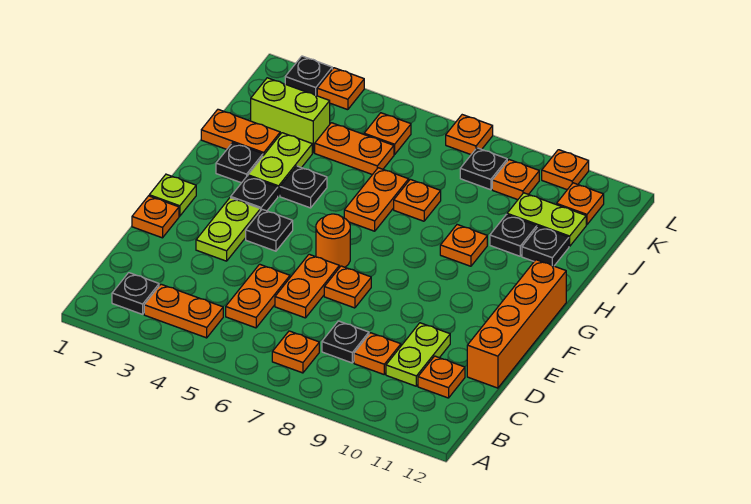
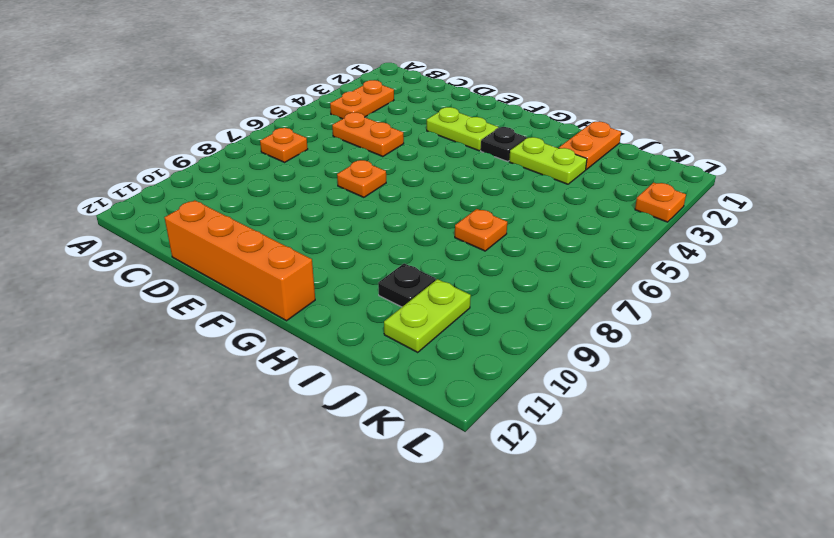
none -> black 1x1 plate [112,273,159,314]
none -> black 1x1 plate [322,321,369,363]
none -> orange 1x1 plate [354,333,401,374]
none -> lime 1x2 plate [386,323,450,386]

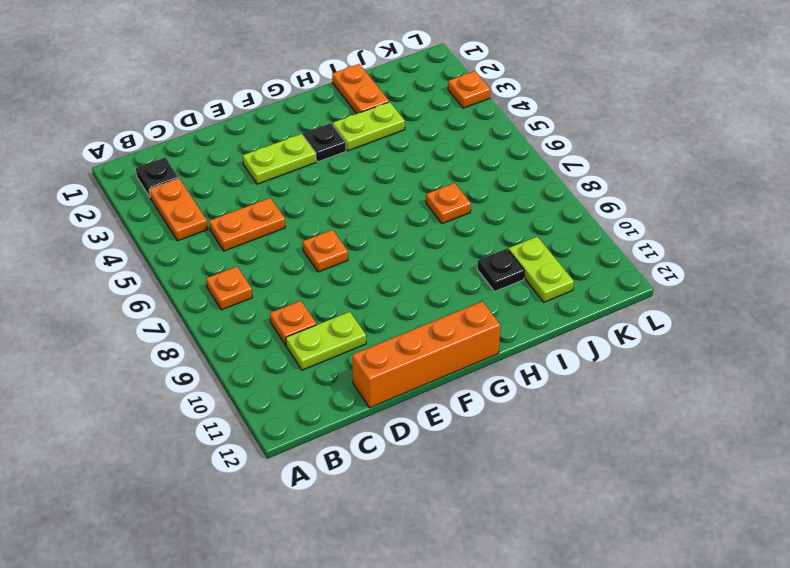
none -> black 1x1 plate [322,321,369,363]
none -> orange 1x1 plate [418,356,465,398]
none -> orange 1x2 plate [275,254,339,318]
none -> orange 1x1 plate [132,196,179,238]

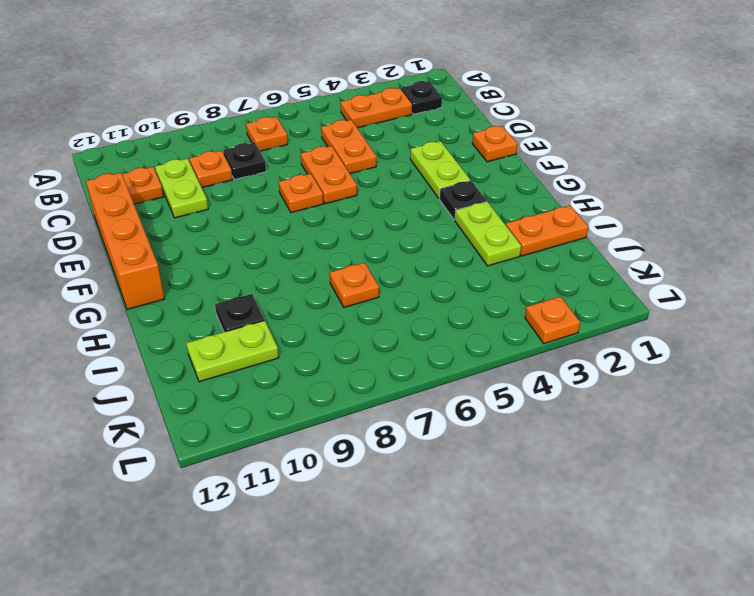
none -> lime 1x1 plate [149,174,196,216]
none -> black 1x1 plate [246,209,293,251]
none -> orange 1x1 round brick [316,214,350,268]
none -> black 1x1 plate [216,143,263,183]

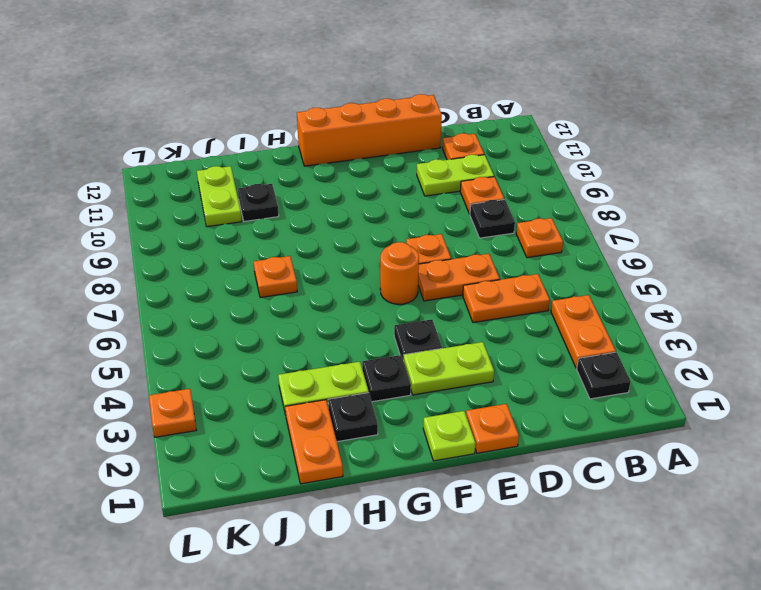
none -> black 1x1 plate [280,166,327,208]
none -> orange 1x2 plate [344,168,409,231]
none -> orange 1x1 plate [440,225,487,266]
none -> black 1x1 plate [522,226,569,266]

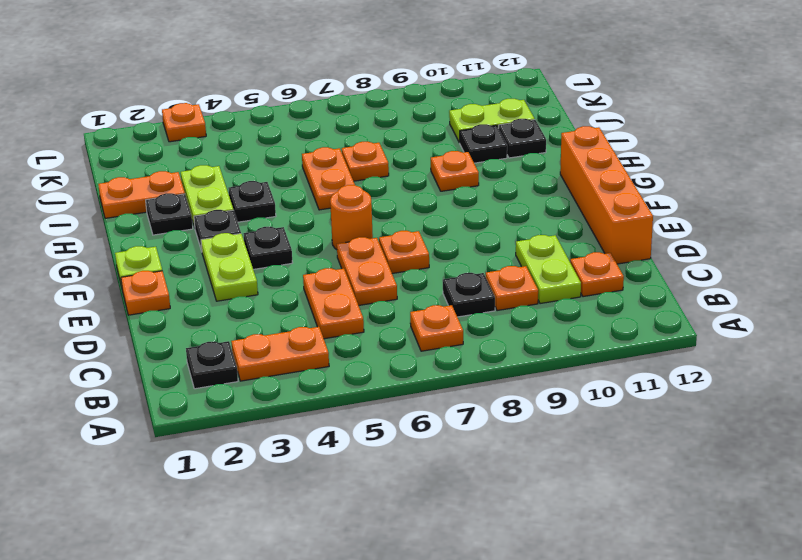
none -> lime 1x2 brick [251,78,330,153]
none -> orange 1x2 plate [315,123,394,175]
none -> orange 1x1 plate [364,113,411,155]
none -> black 1x1 plate [460,148,507,190]

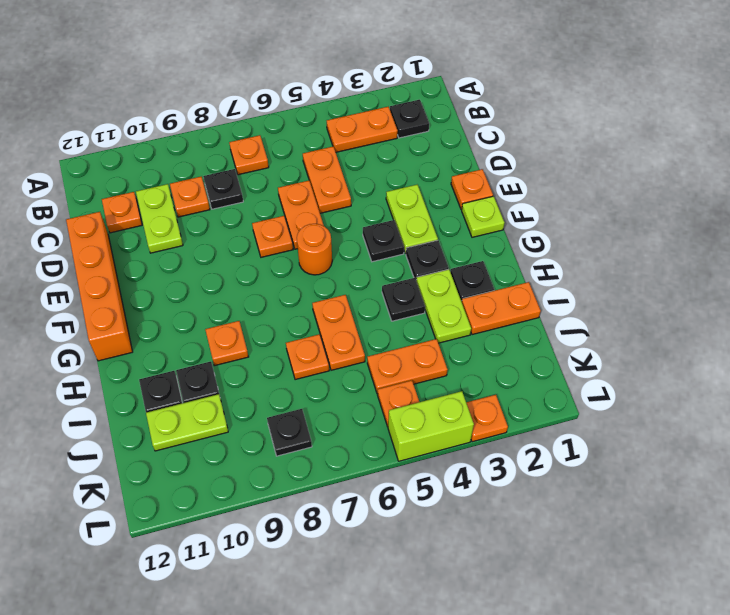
lime 1x2 brick [388,391,474,461] -> lime 1x2 brick moved to [251,78,330,153]
none -> orange 1x1 plate [492,160,539,200]
none -> orange 1x1 plate [557,183,604,225]
none -> black 1x1 plate [285,56,332,96]
none -> orange 1x1 plate [446,115,493,154]

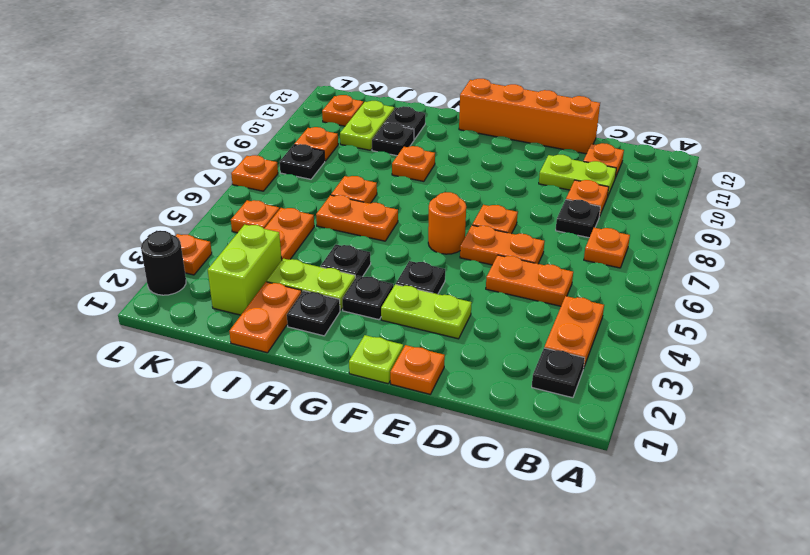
black 1x1 round brick [141,231,186,295] -> black 1x1 plate [285,56,332,96]
none -> orange 1x1 plate [542,150,589,190]

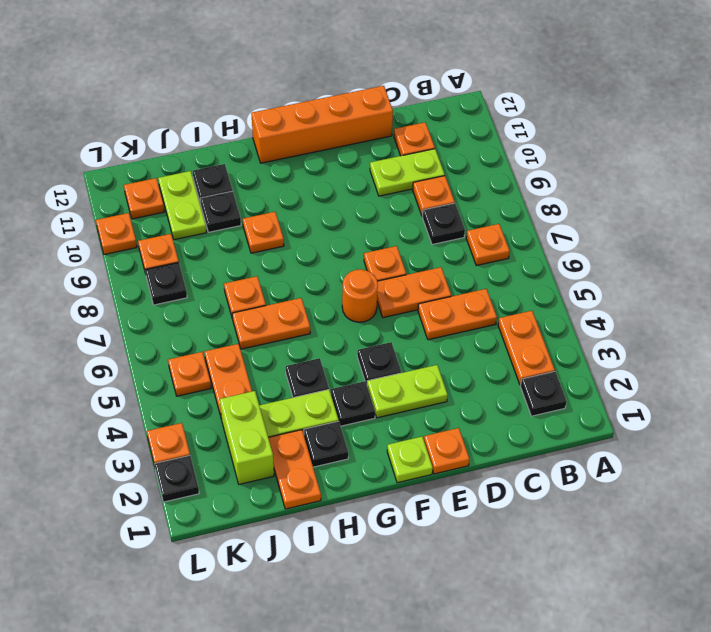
none -> orange 1x1 plate [446,115,493,154]

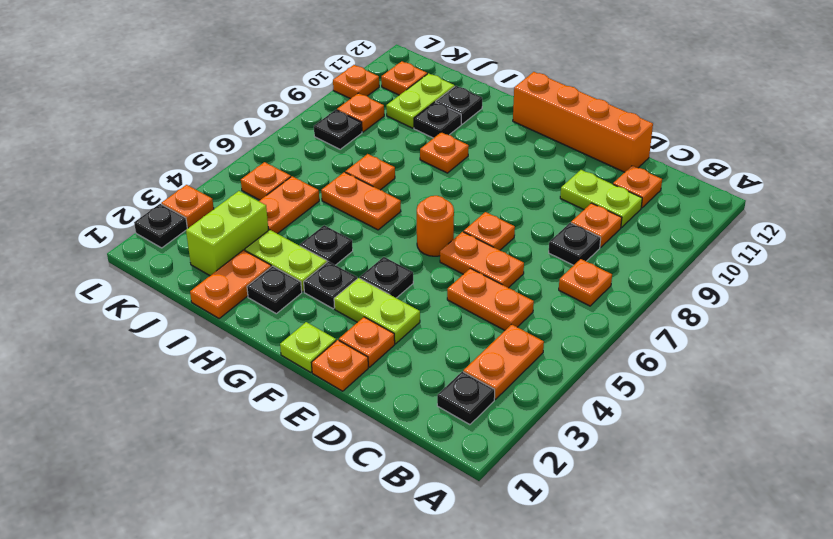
orange 1x1 plate [339,317,395,367] -> orange 1x1 plate moved to [446,115,493,154]

